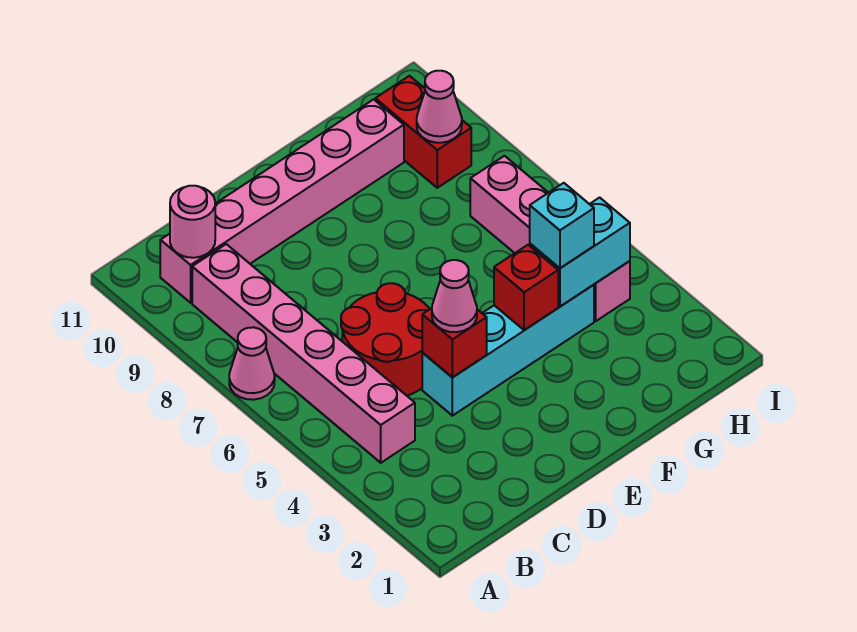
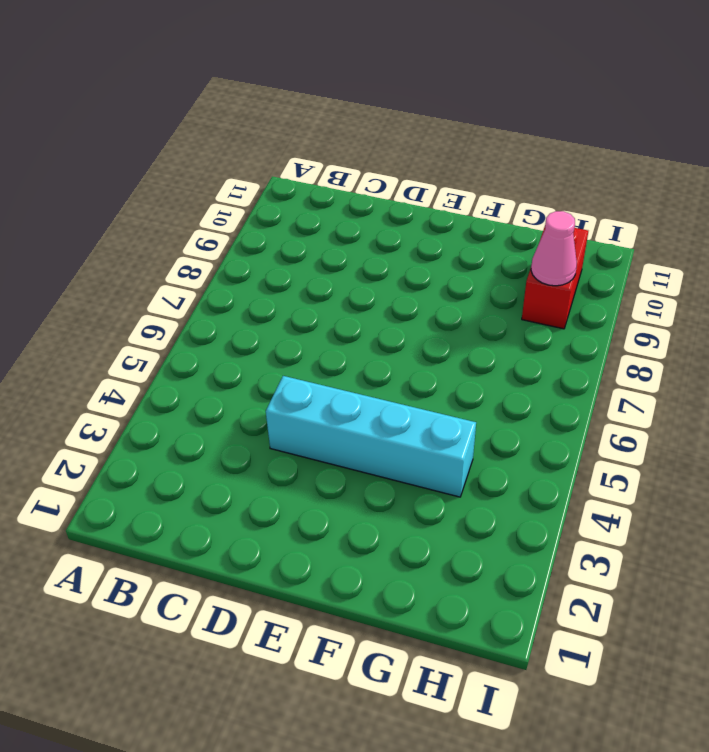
none -> pink 1x1 cone [229,327,275,400]
none -> pink 1x6 brick [192,244,415,463]
none -> pink 1x6 brick [160,99,404,303]

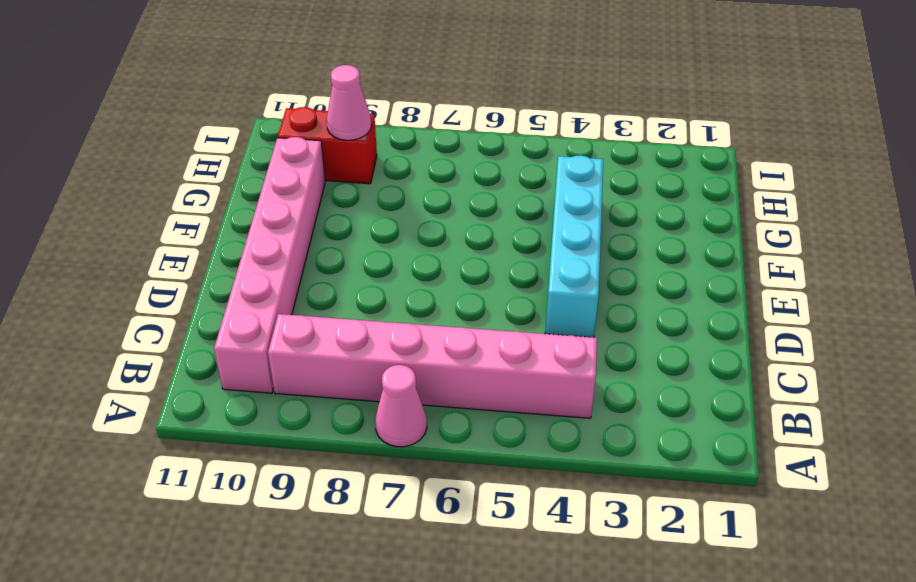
none -> red 2x2 round brick [341,283,429,396]
none -> pink 1x4 brick [470,156,630,321]
none -> pink 1x1 round brick [170,186,215,258]

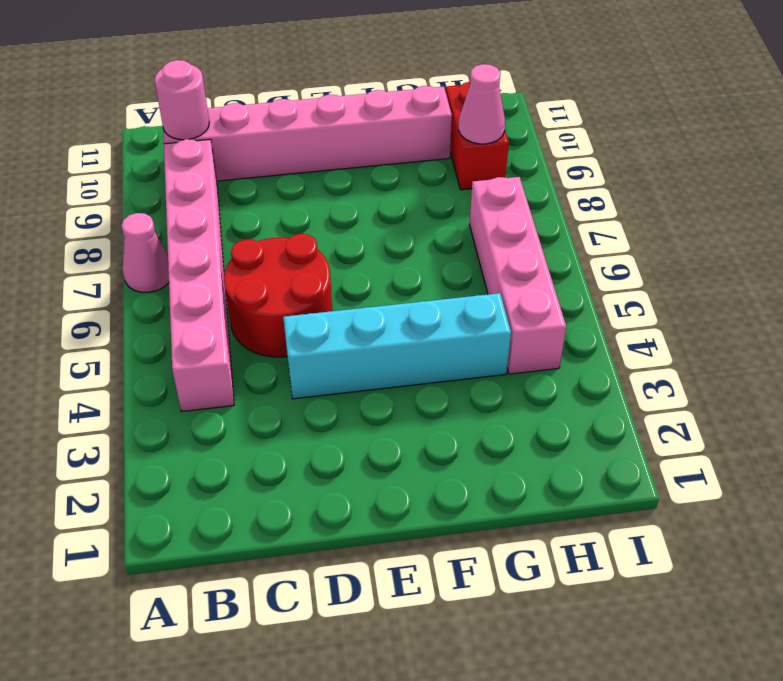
none -> red 1x1 brick [422,308,487,378]
none -> red 1x1 brick [494,245,558,330]
none -> cyan 1x2 brick [530,198,630,306]

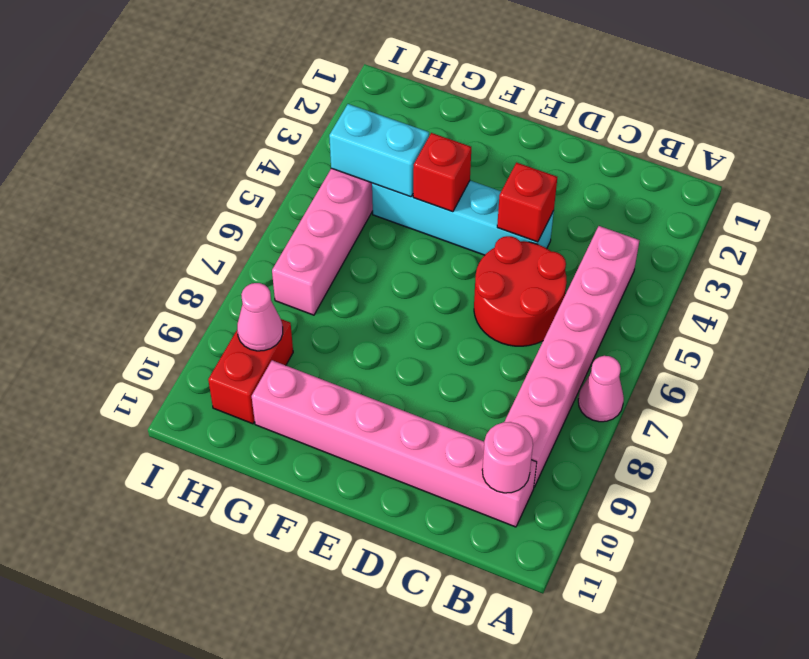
none -> pink 1x1 cone [432,260,477,332]
none -> cyan 1x1 brick [530,183,594,268]

